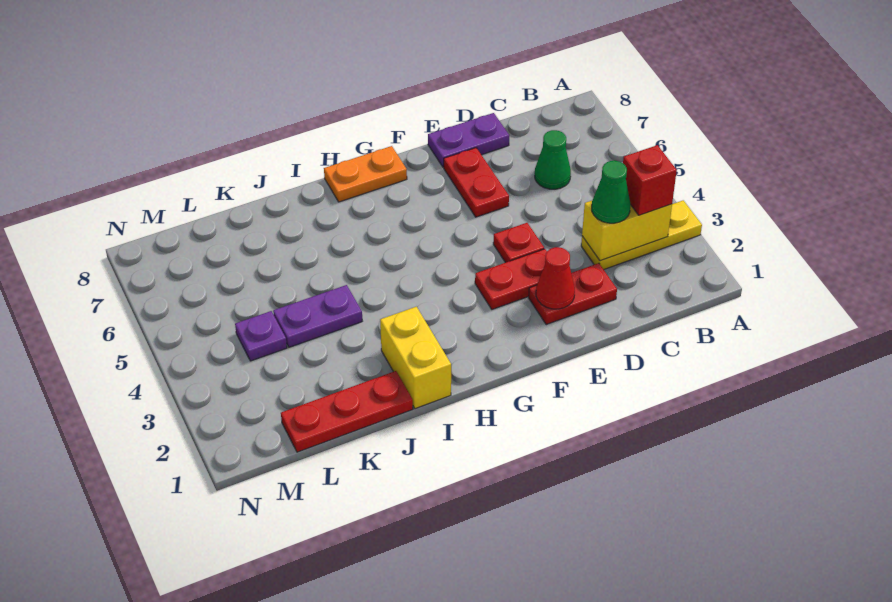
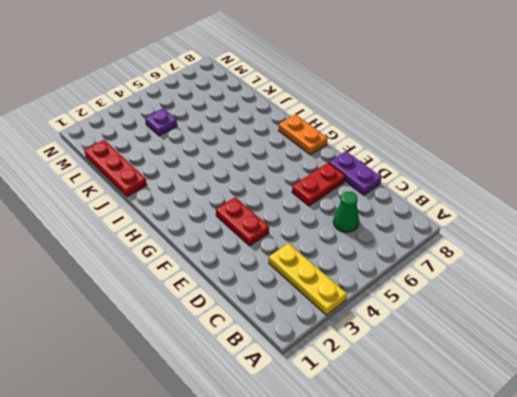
none -> red 1x2 plate [529,263,617,325]
none -> red 1x1 plate [493,223,544,263]
none -> yellow 1x2 brick [380,307,451,409]

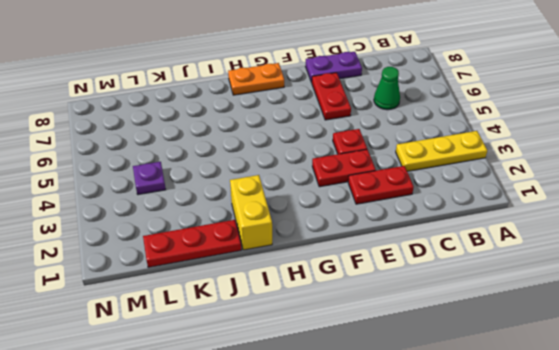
none -> purple 1x2 plate [273,285,362,347]
none -> yellow 1x2 brick [582,201,672,261]
none -> red 1x1 cone [536,247,575,309]

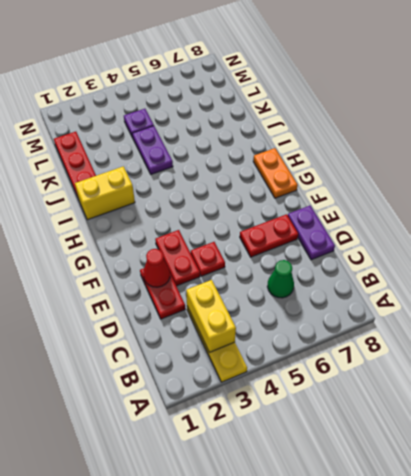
none -> red 1x1 brick [623,145,677,215]
none -> green 1x1 cone [592,161,630,223]

